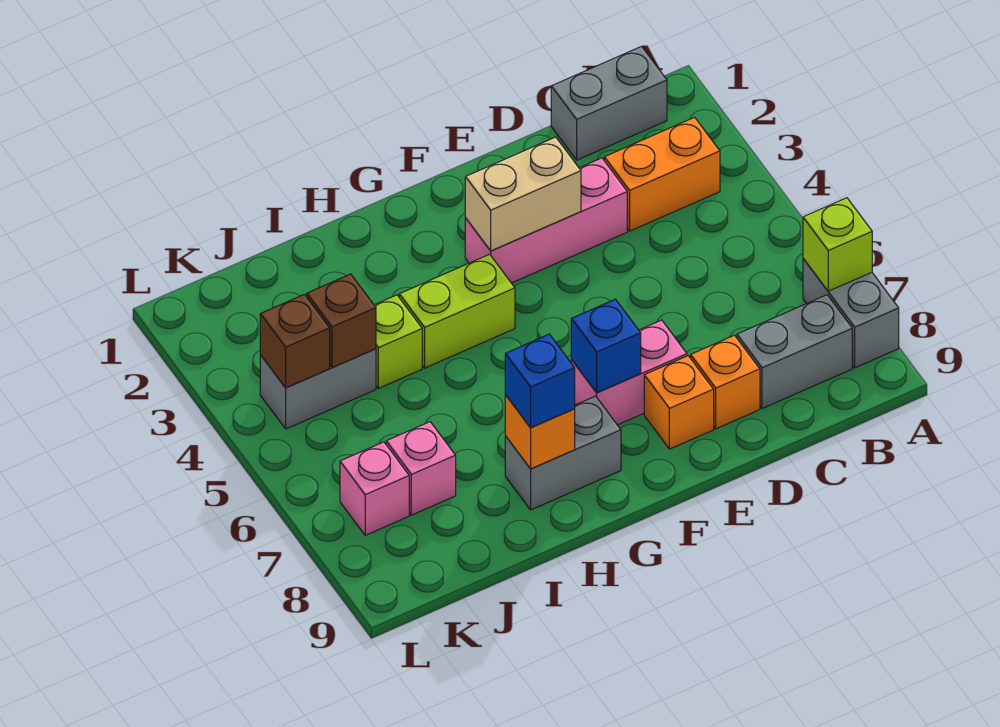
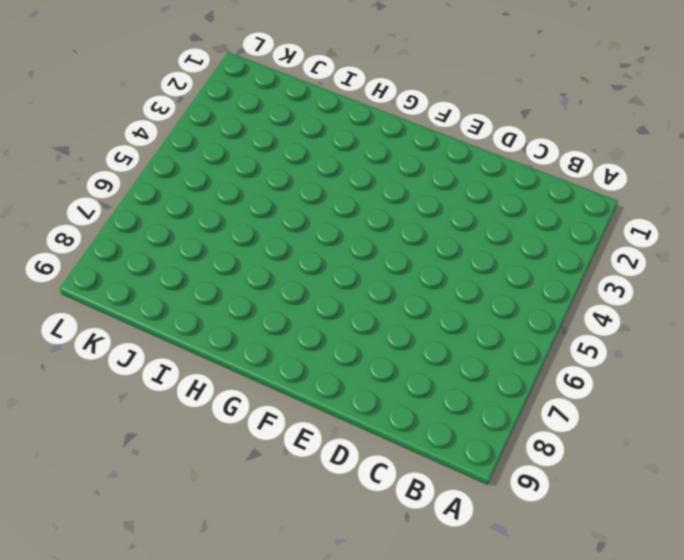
none -> grey 1x2 brick [803,259,899,368]
none -> grey 1x2 brick [551,46,667,160]
none -> orange 1x2 brick [604,117,720,231]

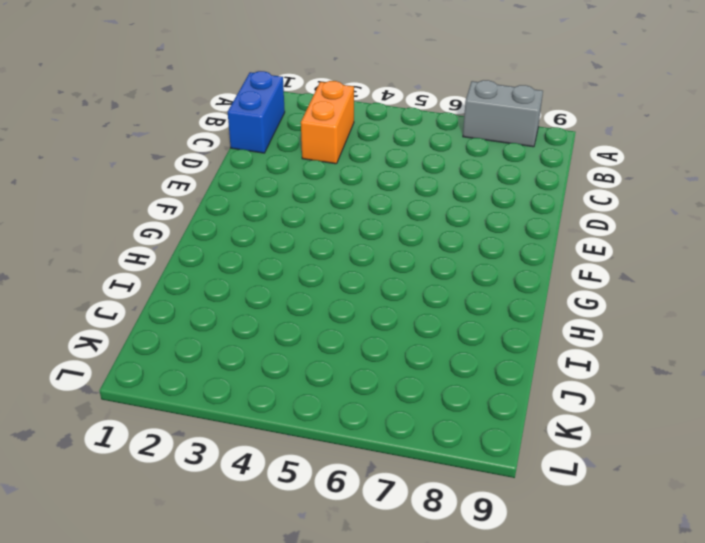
blue 1x2 brick [228,71,285,153] -> grey 1x2 brick [551,46,667,160]
none -> grey 1x2 brick [737,295,852,408]
none -> pink 1x3 brick [465,158,627,283]
none -> orange 1x1 brick [691,335,760,429]

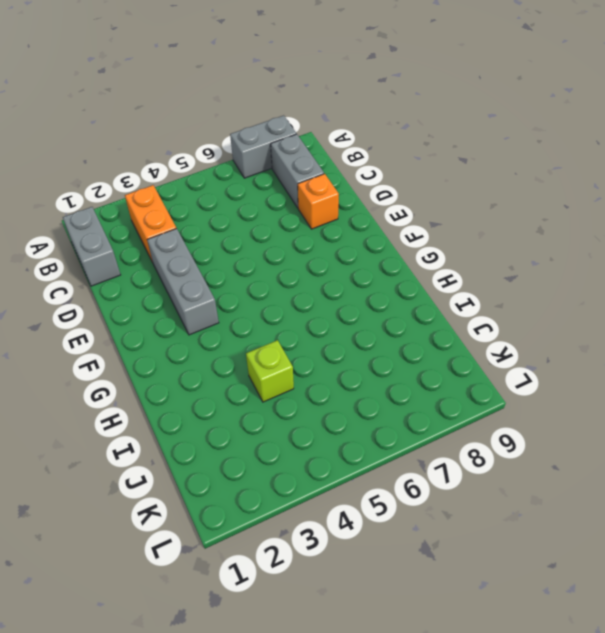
grey 1x3 brick [147,228,219,335] -> pink 1x3 brick [465,158,627,283]
none -> pink 1x2 brick [571,320,687,425]
none -> orange 1x1 brick [644,356,714,449]
none -> lime 1x2 brick [399,254,515,368]

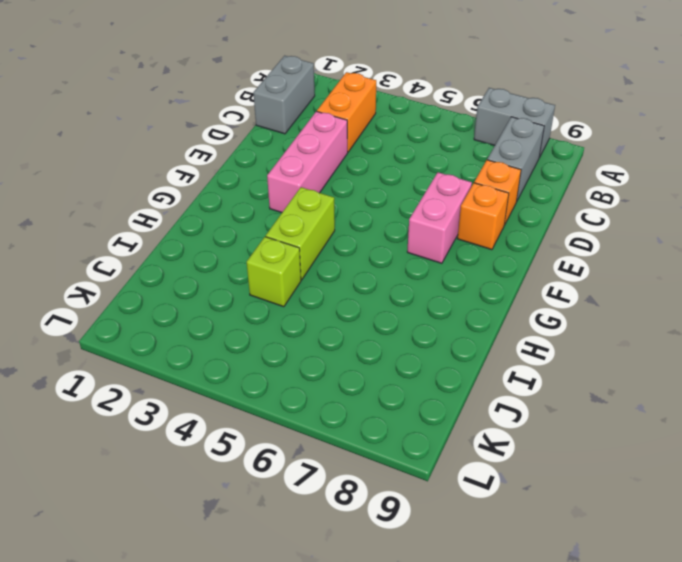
none -> grey 1x2 brick [505,396,621,510]
none -> grey 1x2 brick [260,349,376,429]
none -> pink 1x1 brick [386,422,456,515]

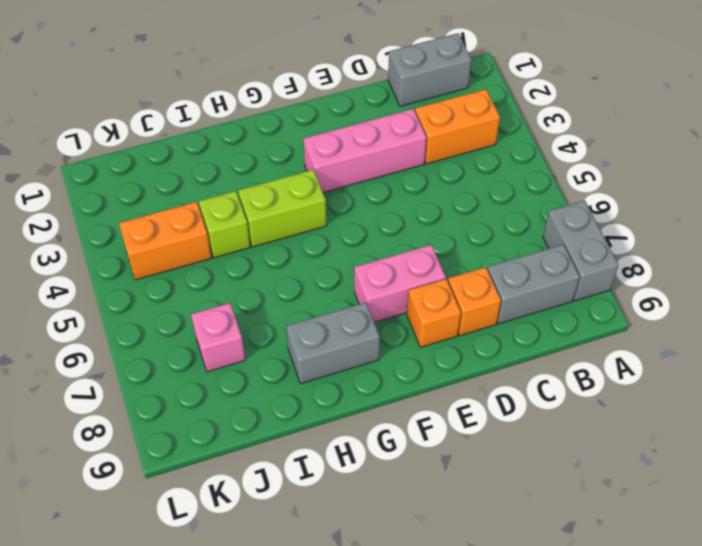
orange 1x2 brick [119,202,211,280] -> grey 1x2 brick [260,349,376,429]
none -> pink 1x1 brick [340,442,409,535]
none -> lime 1x1 brick [803,198,872,291]
none -> tan 1x2 brick [465,137,581,251]

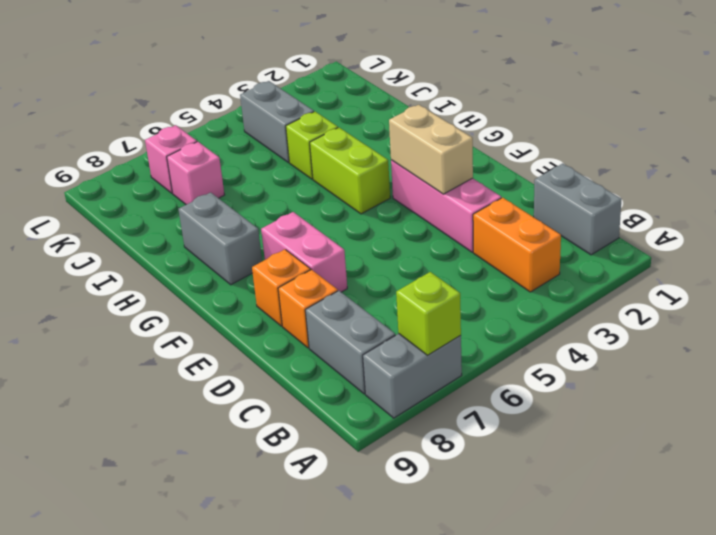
none -> blue 1x1 brick [571,299,641,393]
none -> orange 1x1 brick [505,395,575,469]
none -> brown 1x1 brick [307,274,376,368]

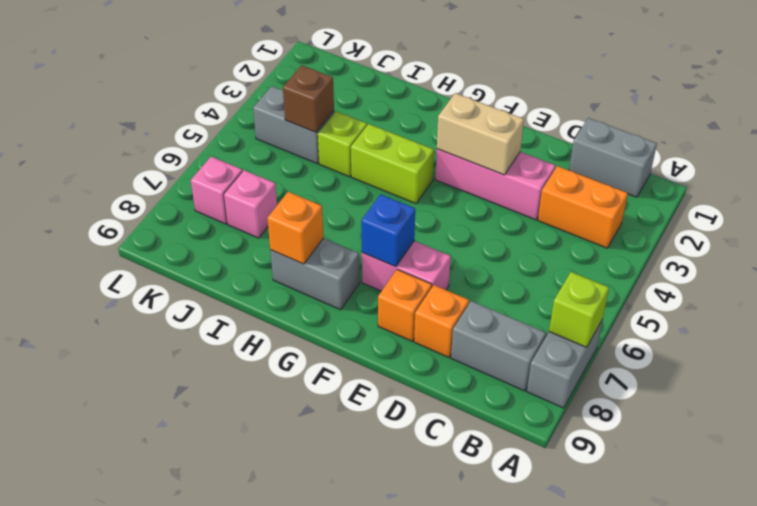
none -> brown 1x1 brick [260,294,330,388]
none -> blue 1x1 brick [505,334,575,428]

